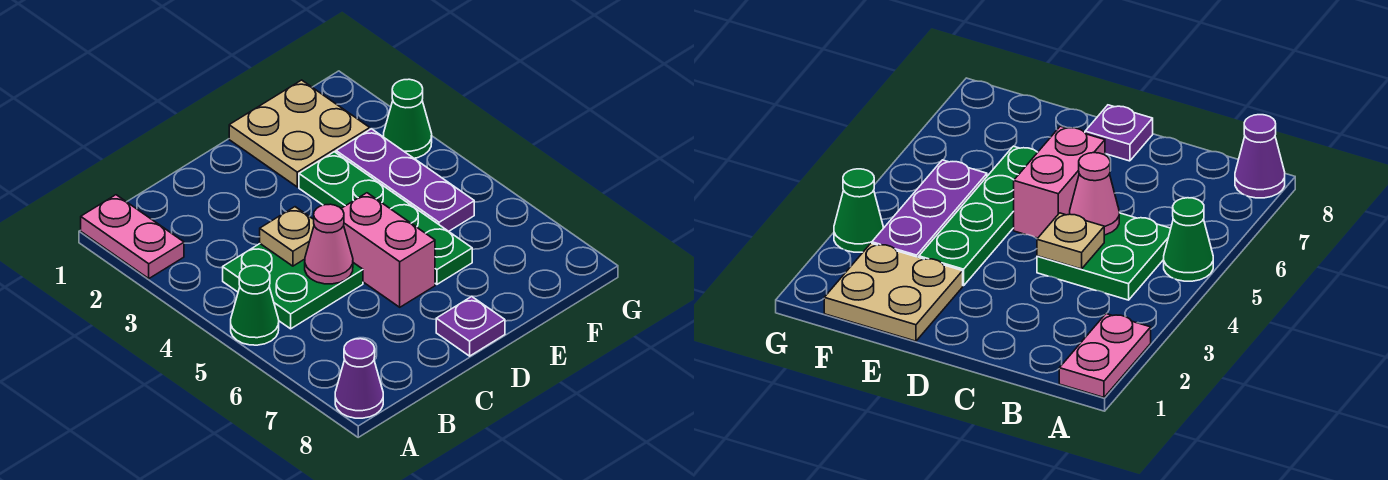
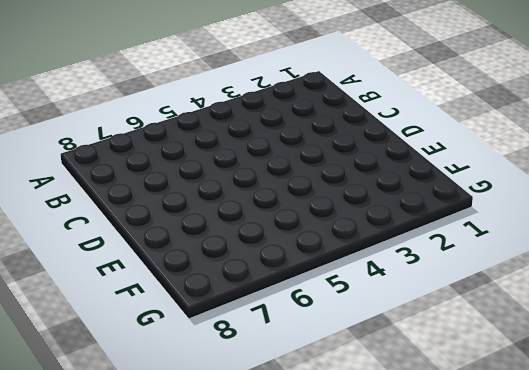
none -> pink 1x2 plate [81,195,184,279]
none -> green 1x1 cone [231,266,279,345]
none -> purple 1x1 cone [335,339,383,418]

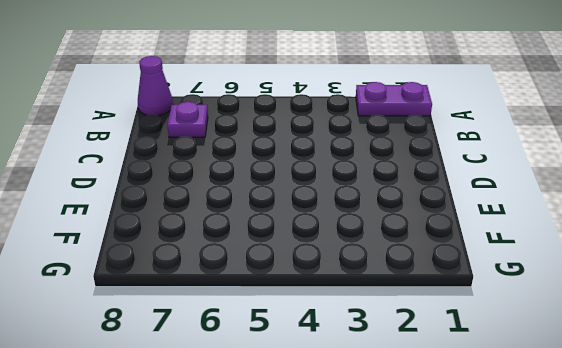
purple 1x2 plate [356,82,432,116] -> pink 1x2 plate [81,195,184,279]
purple 1x1 plate [167,102,208,137] -> purple 1x1 plate moved to [436,296,505,356]
none -> green 1x1 cone [231,266,279,345]
none -> green 2x2 plate [223,244,363,329]
none -> pink 1x2 brick [341,193,435,307]

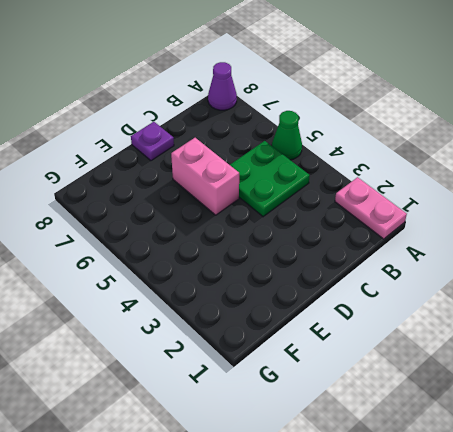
none -> tan 2x2 plate [229,80,370,187]
none -> green 1x4 plate [299,152,472,284]
none -> purple 1x3 plate [336,129,474,231]

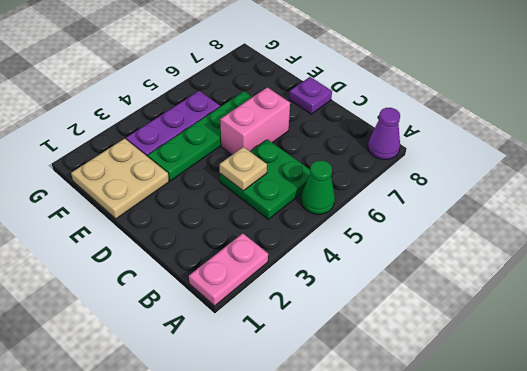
none -> green 1x1 cone [384,79,432,158]
none -> pink 1x1 cone [305,204,353,284]

